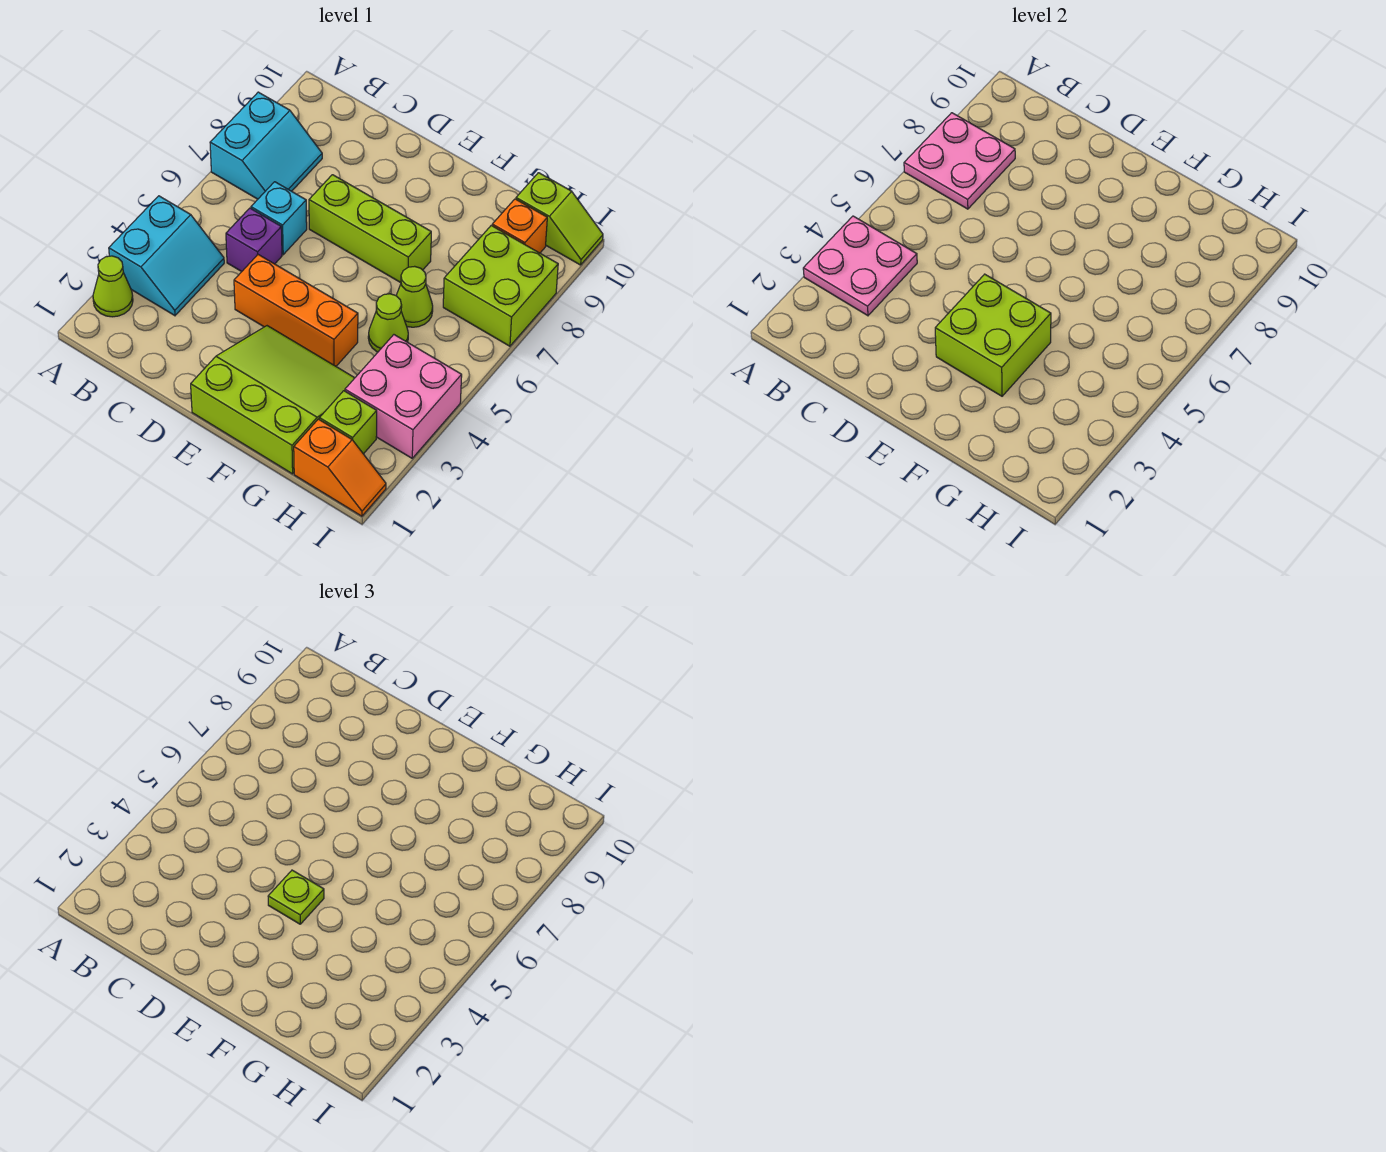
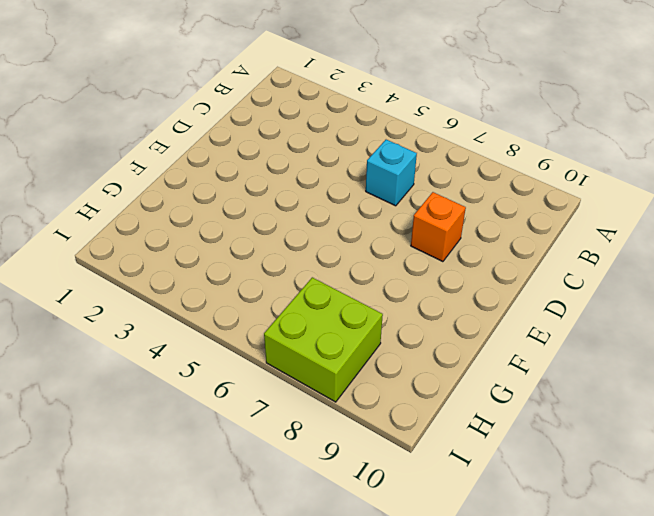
orange 1x1 brick [411,192,466,262] -> orange 1x1 brick moved to [492,199,547,253]
none -> lime 1x1 cone [93,256,133,317]
none -> cyan 2x2 slope [109,196,224,316]
none -> cyan 2x2 slope [210,92,322,199]

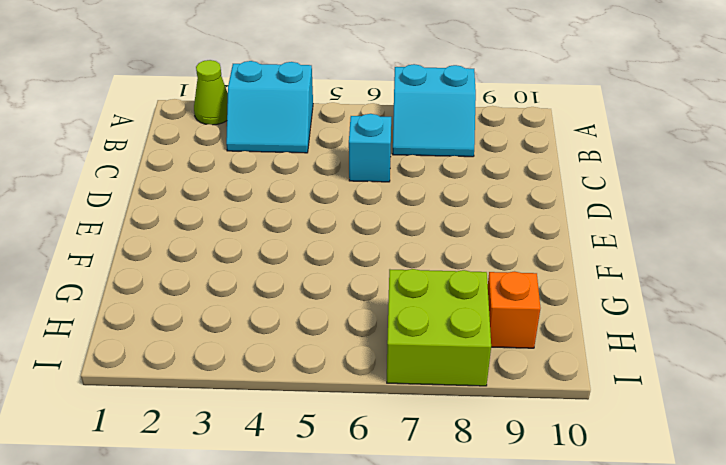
none -> purple 1x1 brick [226,208,282,272]
none -> orange 1x3 brick [234,255,358,366]
none -> lime 1x3 brick [309,175,431,283]

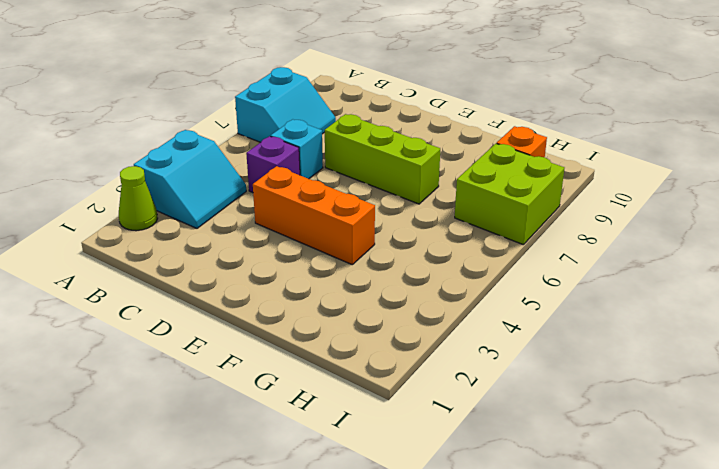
none -> lime 3x3 slope [191,326,354,474]
none -> lime 1x1 cone [368,294,408,352]
none -> lime 1x1 cone [396,266,433,327]

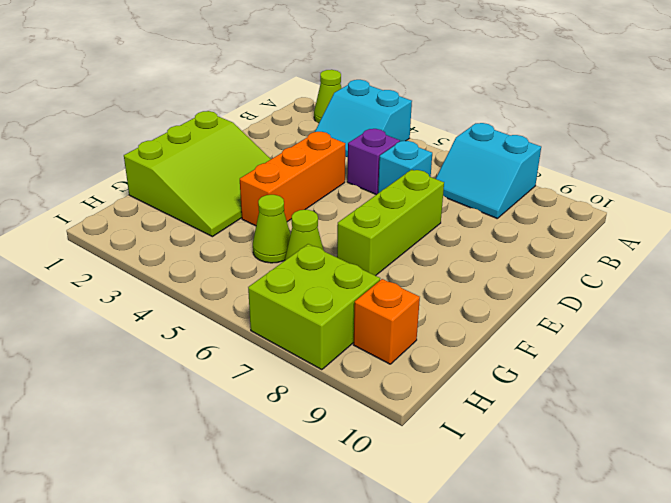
none -> orange 1x2 slope [294,419,386,516]
none -> lime 1x1 brick [319,391,377,454]
none -> pink 2x2 brick [345,335,462,458]

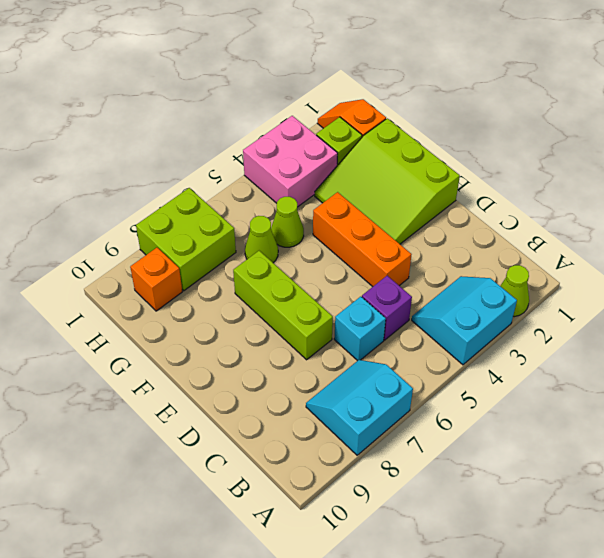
none -> lime 1x2 slope [516,173,603,265]
none -> pink 2x2 plate [803,216,917,316]
none -> pink 2x2 plate [904,113,1015,209]

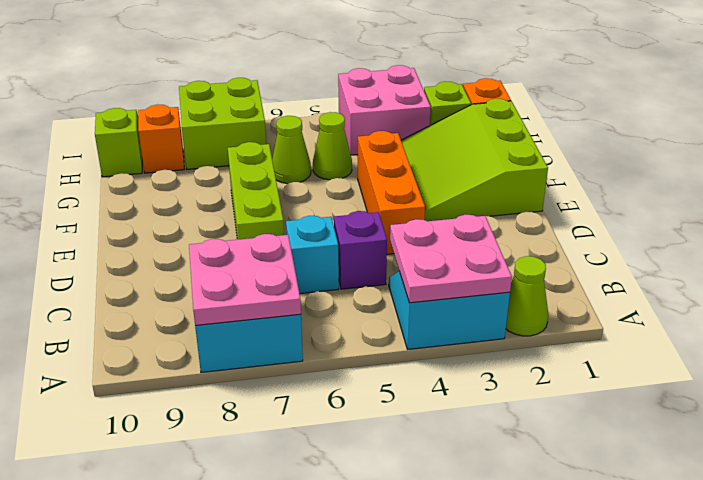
none -> lime 2x2 brick [935,274,1051,396]
none -> lime 1x1 plate [268,870,324,924]

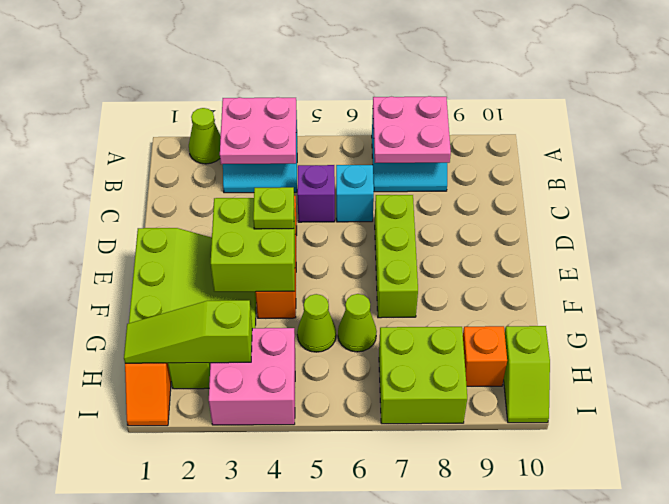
lime 1x3 slope [124,300,252,363] -> none

